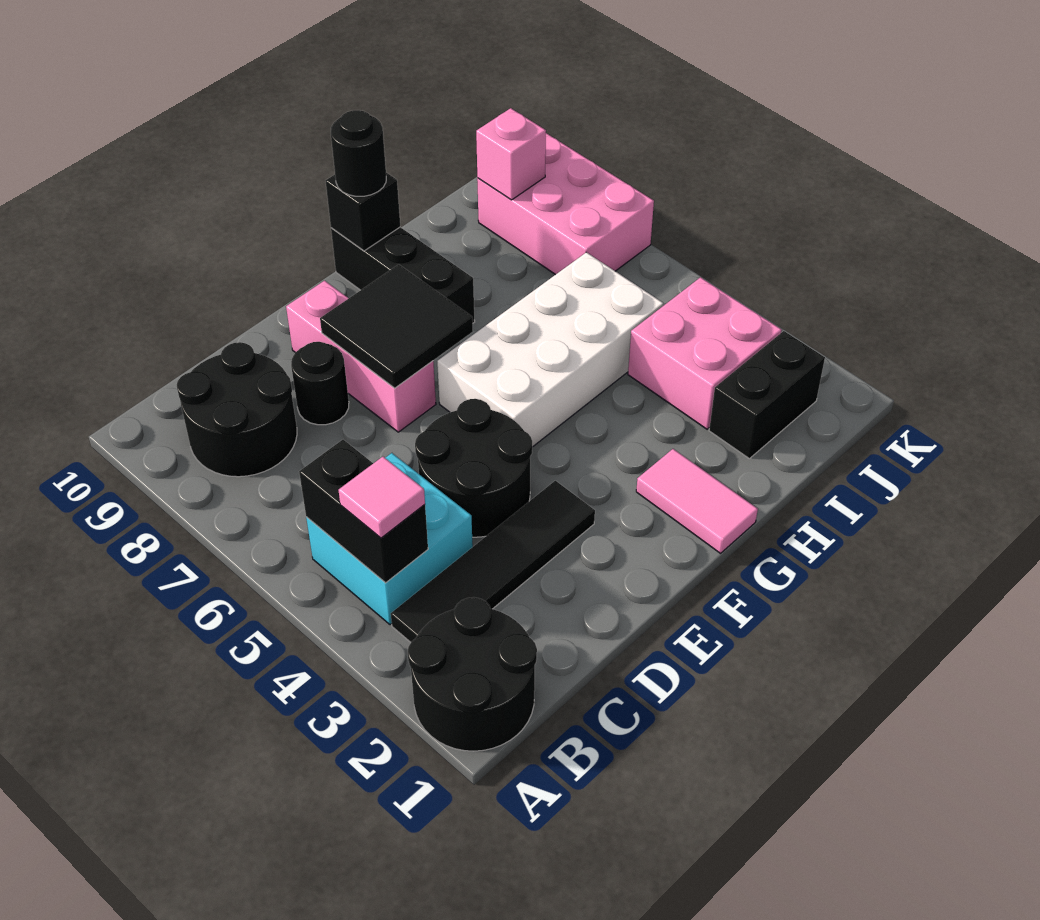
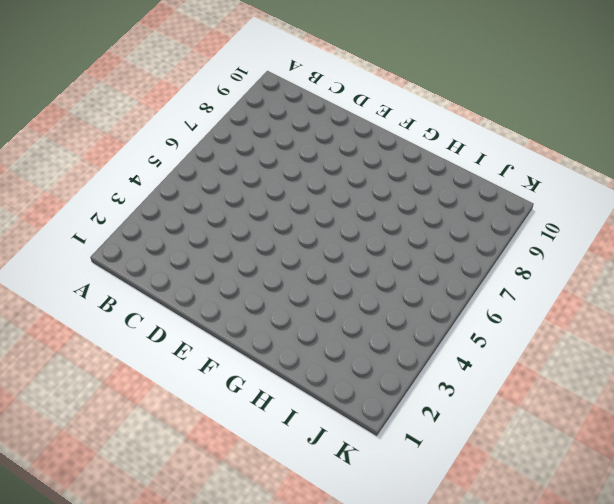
none -> black 2x2 round brick [408,597,537,751]
none -> black 1x4 tile [391,481,595,642]
none -> cyan 2x2 brick [306,453,473,625]

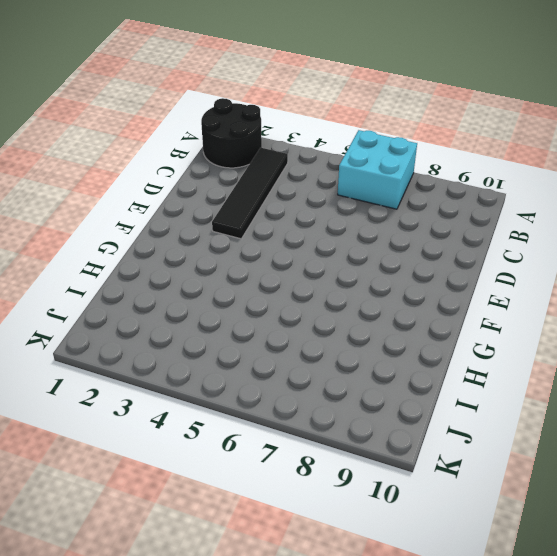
cyan 2x2 brick [338,130,417,209] -> cyan 2x2 brick moved to [306,453,473,625]
none -> black 2x2 round brick [177,342,297,477]
none -> black 2x2 round brick [415,399,532,537]
none -> black 1x1 round brick [291,342,349,425]

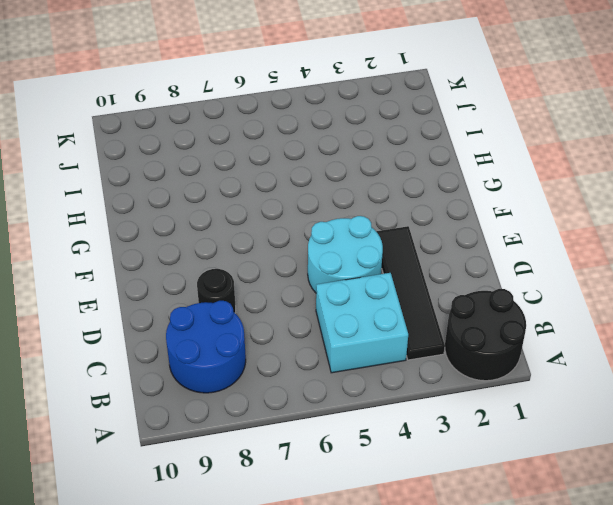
blue 2x2 round brick [166,301,246,393] -> black 2x2 round brick [177,342,297,477]
cyan 2x2 round brick [308,216,383,293] -> black 2x2 round brick [415,399,532,537]
none -> pink 1x3 brick [286,281,436,432]
none -> white 2x4 brick [437,252,663,447]
none -> pink 1x2 tile [636,449,758,553]

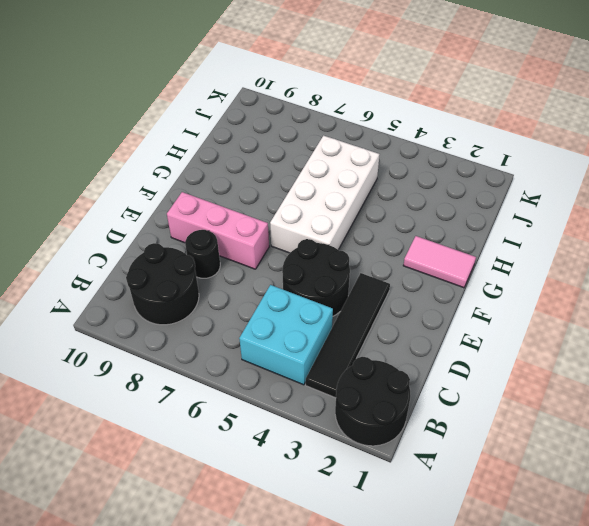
none -> black 1x3 brick [331,227,475,323]
none -> black 1x2 brick [709,331,825,459]
none -> pink 2x2 brick [628,277,782,429]

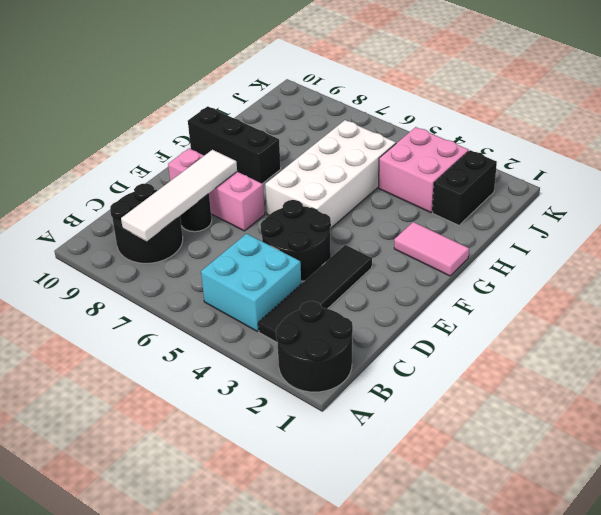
white 1x4 tile [121,150,237,241] -> black 2x2 tile [320,264,473,388]
none -> pink 2x3 brick [477,133,654,275]
none -> black 1x2 brick [299,440,428,583]
none -> black 1x1 brick [326,173,400,251]

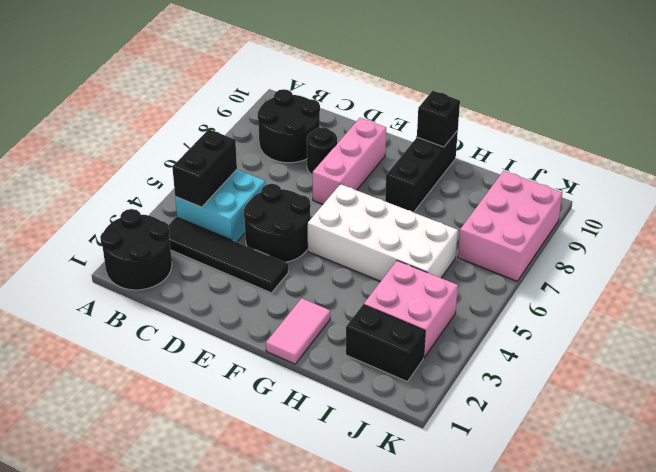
none -> black 2x2 tile [320,264,473,388]
none -> pink 1x1 brick [476,108,546,200]
none -> pink 1x1 tile [339,457,425,538]

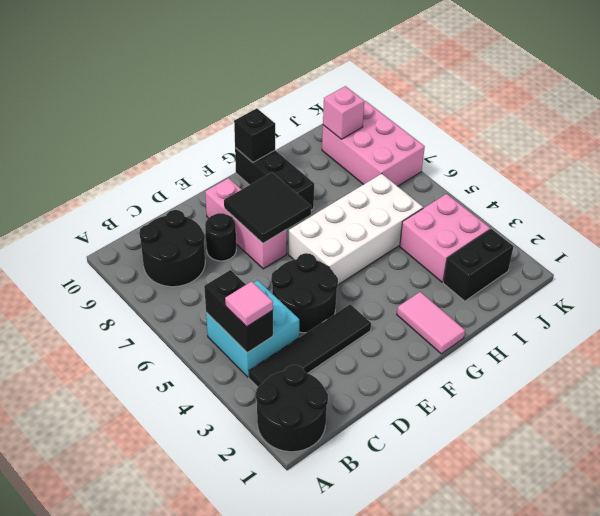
none -> black 1x1 round brick [331,110,386,196]

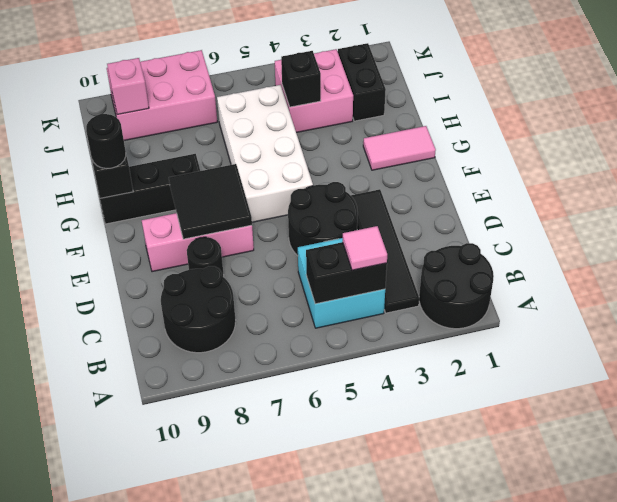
black 1x1 brick [281,51,321,107] -> none

